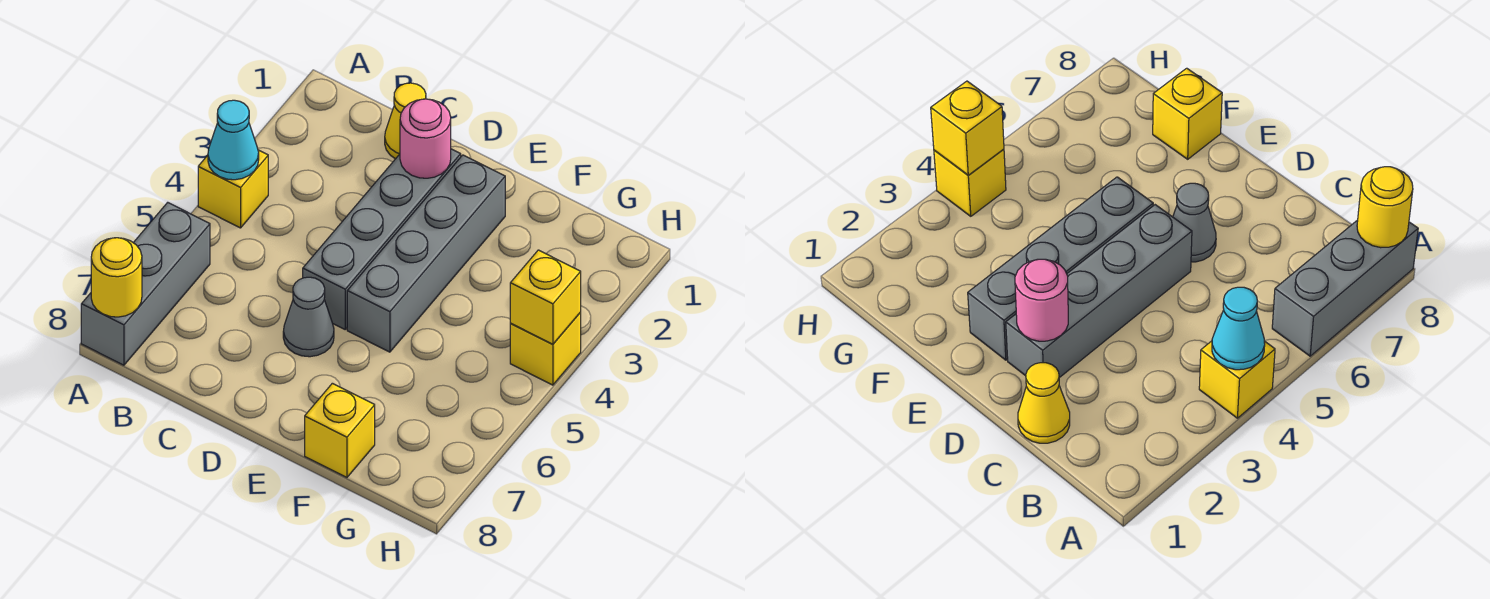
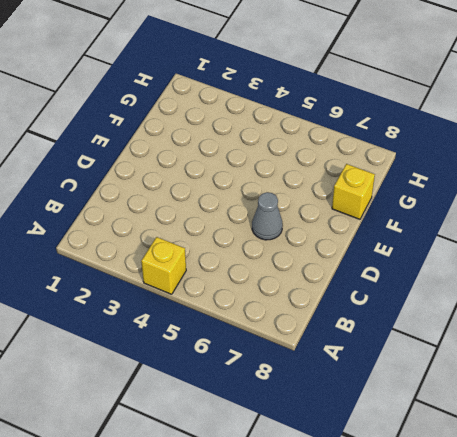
none -> grey 1x3 brick [81,202,210,365]
none -> yellow 1x1 cone [385,83,426,159]
none -> grey 1x4 brick [303,149,461,329]

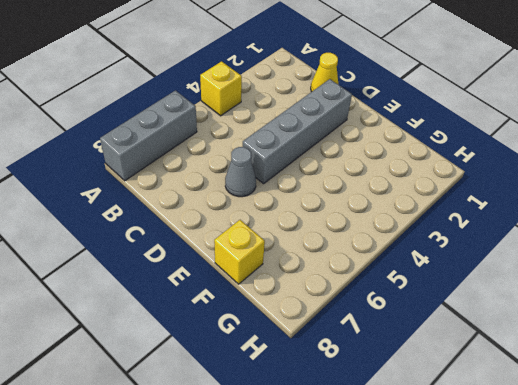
none -> grey 1x4 brick [347,155,505,352]
none -> yellow 1x1 brick [510,312,581,385]
none -> cyan 1x1 cone [208,100,259,180]

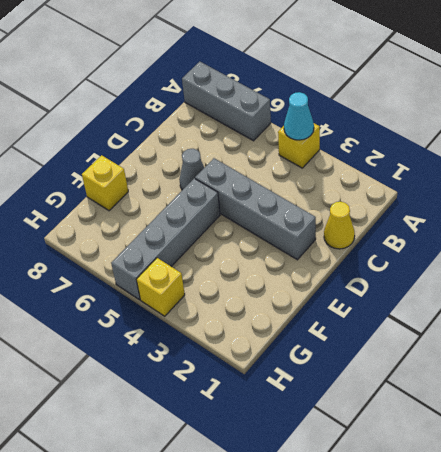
grey 1x4 brick [111,178,220,300] -> grey 1x4 brick turned to [347,155,505,352]
none -> yellow 1x1 round brick [91,238,142,317]
none -> pink 1x1 round brick [400,99,451,178]
none -> yellow 1x1 brick [510,250,581,344]

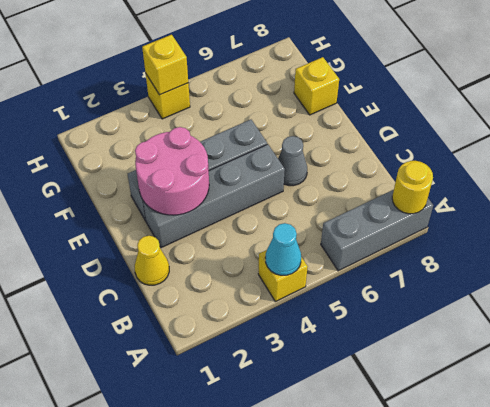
pink 2x2 round brick [135,127,209,215] -> pink 1x1 round brick [400,99,451,178]

